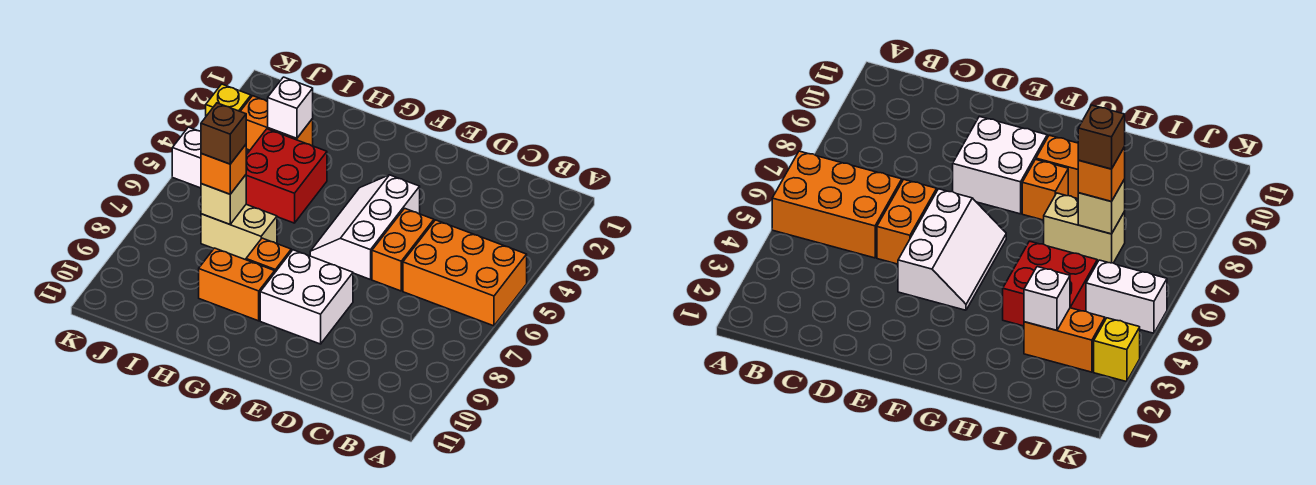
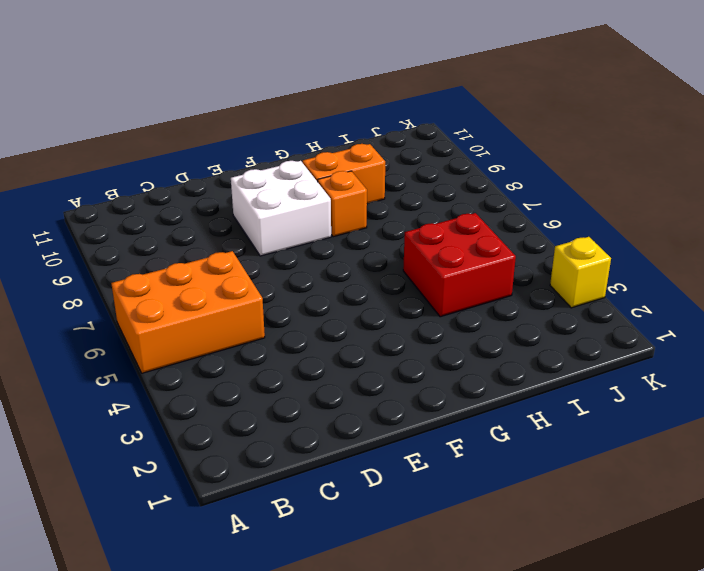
none -> orange 1x2 brick [372,208,434,291]
none -> white 2x3 slope [310,175,420,280]
none -> tan 1x2 brick [201,205,277,260]

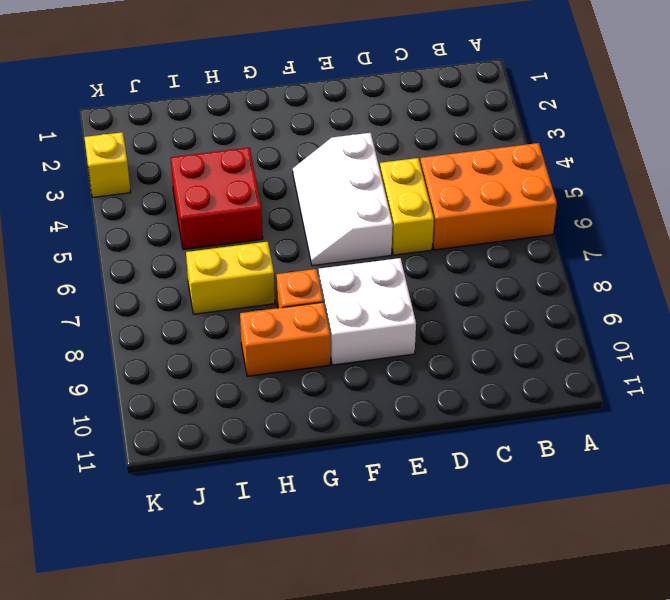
yellow 1x2 brick [380,158,434,255] -> orange 1x2 brick [372,208,434,291]
yellow 1x2 brick [186,242,275,314] -> tan 1x2 brick [201,205,277,260]
none -> orange 1x2 brick [240,96,313,151]
none -> white 1x2 brick [172,127,249,188]
none -> white 1x1 brick [268,77,313,138]

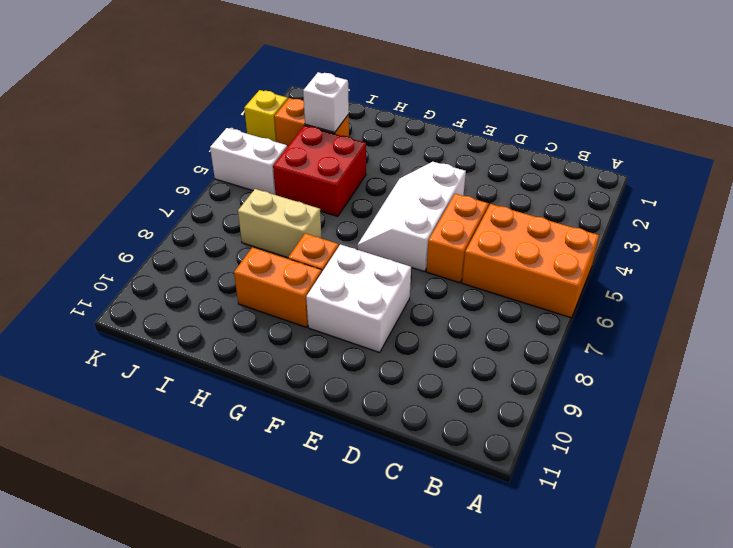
none -> tan 1x1 brick [201,175,246,224]
none -> orange 1x1 brick [201,145,246,194]
none -> brown 1x1 brick [201,103,246,164]

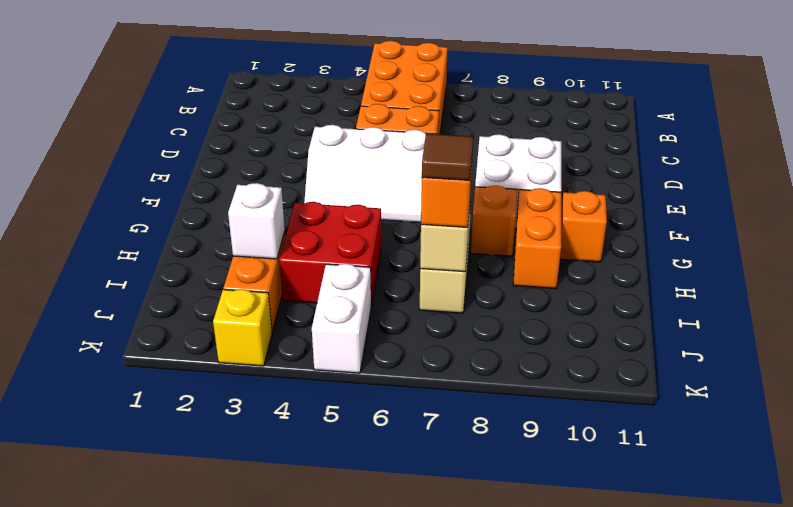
orange 1x1 brick [560,191,607,262] -> none
brown 1x1 tile [422,134,473,180] -> brown 1x1 brick [201,103,246,164]

